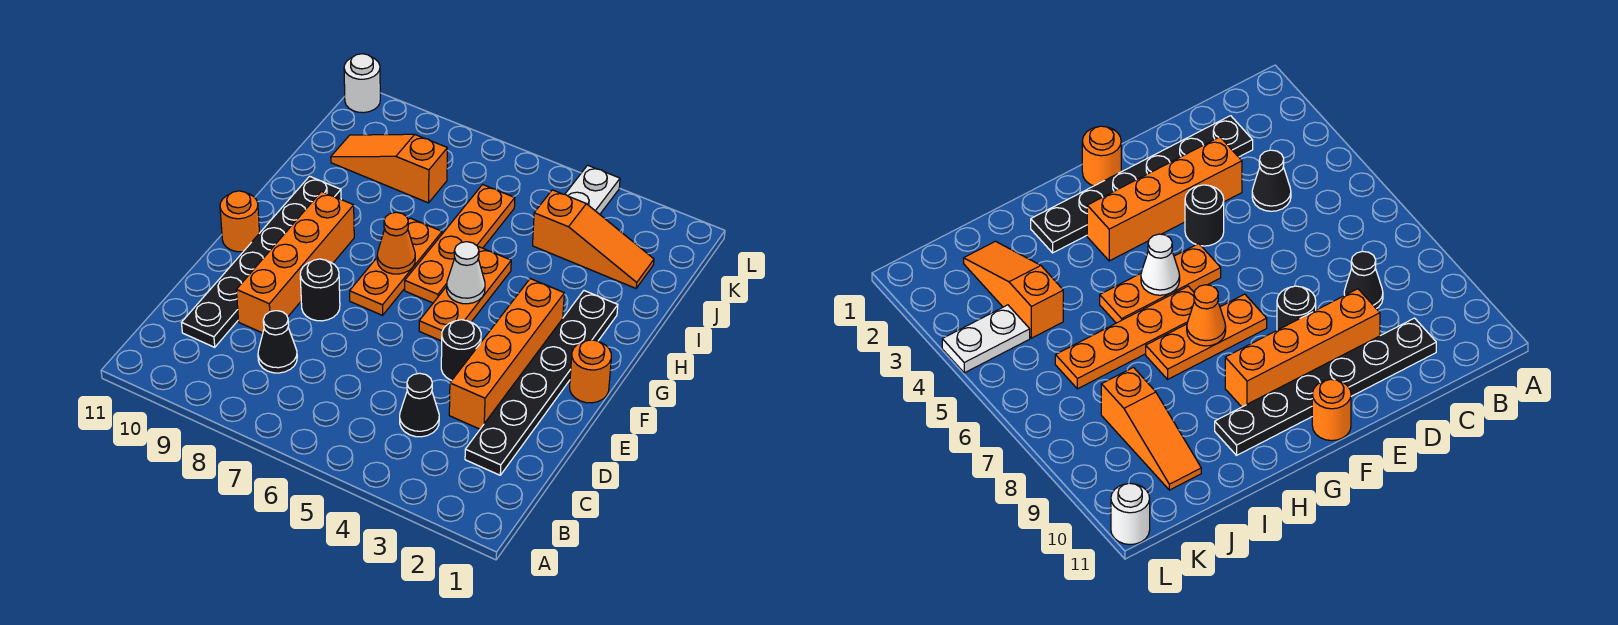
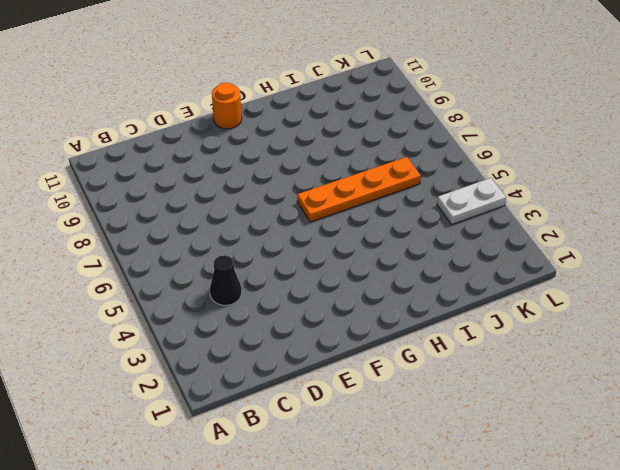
none -> black 1x6 plate [465,291,618,475]
none -> black 1x1 cone [258,311,297,373]
none -> black 1x6 plate [182,176,341,347]

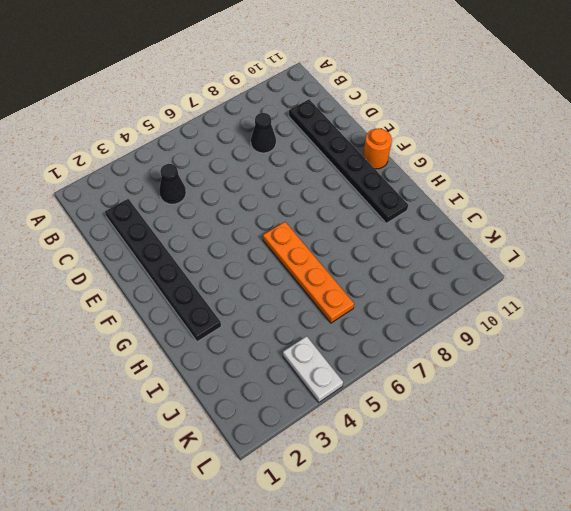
none -> orange 1x4 brick [449,279,564,429]
none -> orange 1x4 brick [236,192,354,333]
none -> black 1x1 round brick [441,320,481,381]

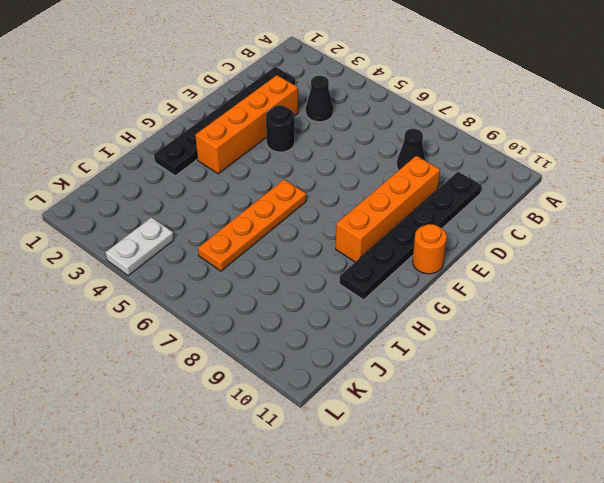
none -> black 1x1 round brick [300,259,340,321]
none -> orange 1x1 round brick [570,340,611,403]
none -> orange 1x3 plate [419,247,511,341]

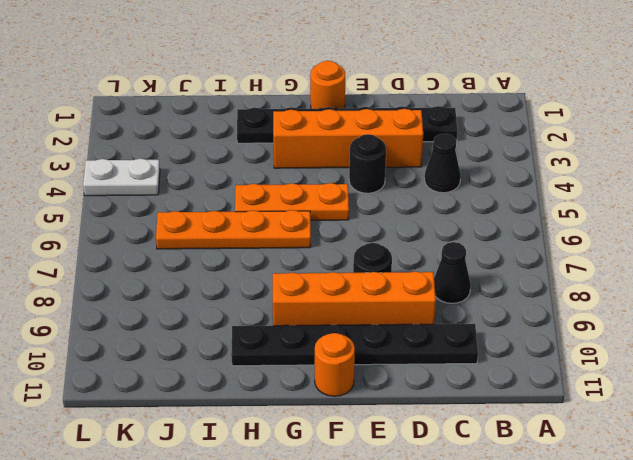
none -> orange 1x3 plate [350,218,442,315]
none -> orange 1x3 slope [533,190,654,288]
none -> orange 1x3 slope [331,134,447,203]

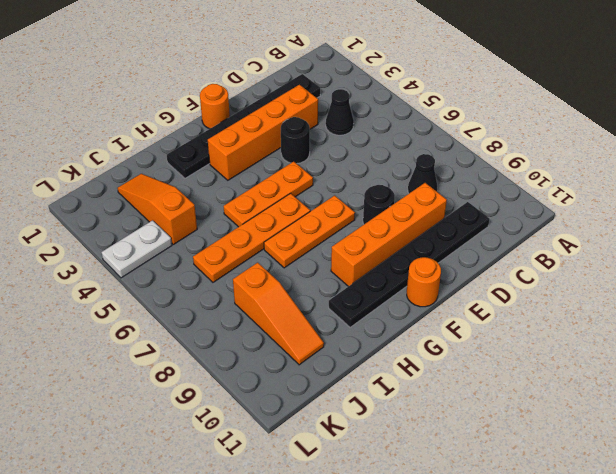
none -> white 1x1 round brick [344,54,380,113]
none -> white 1x1 cone [447,242,485,304]
none -> orange 1x1 cone [377,212,415,274]

